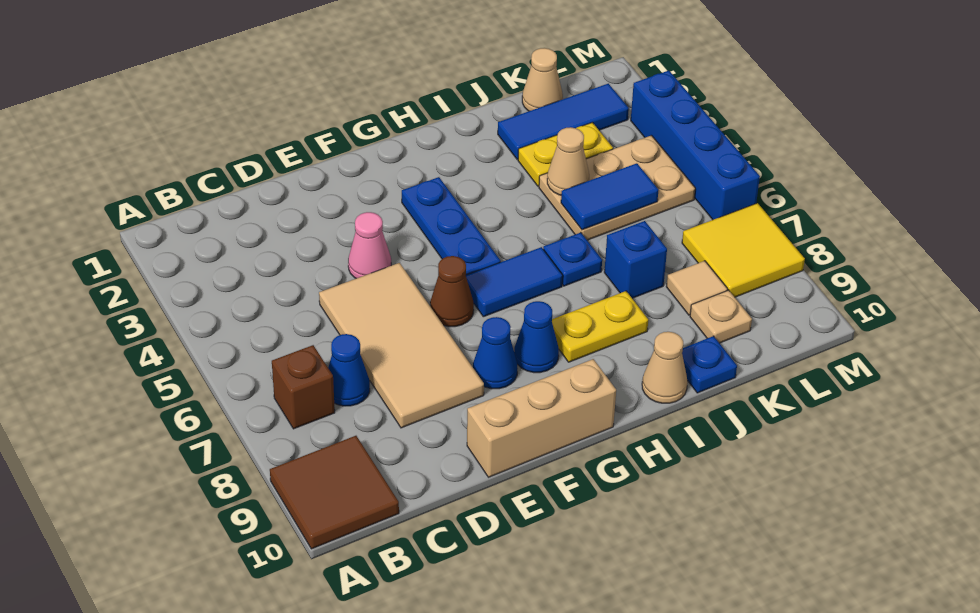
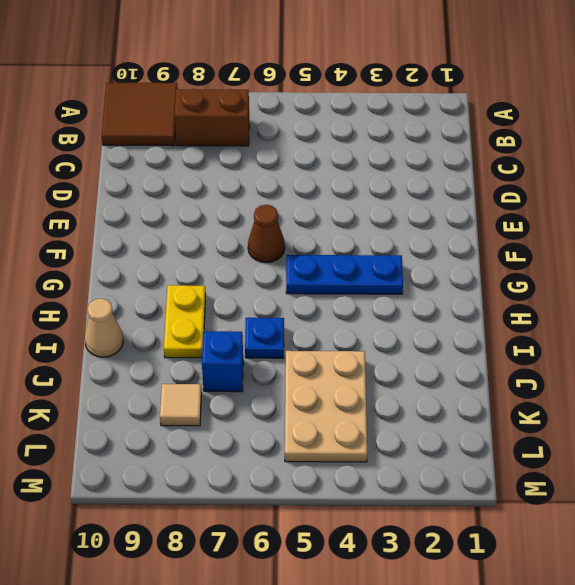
brown 1x2 brick [175,89,249,146] -> brown 1x1 brick [272,345,335,429]
none -> blue 1x1 cone [328,334,370,406]
none -> tan 2x4 tile [319,263,484,428]
none -> pink 1x1 cone [348,212,391,278]

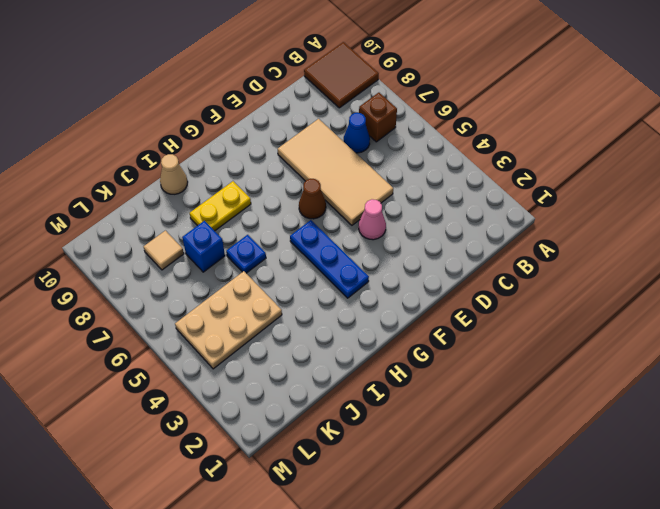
none -> tan 1x3 brick [467,359,616,477]
none -> blue 1x1 cone [473,317,517,389]
none -> blue 1x2 tile [466,247,563,317]

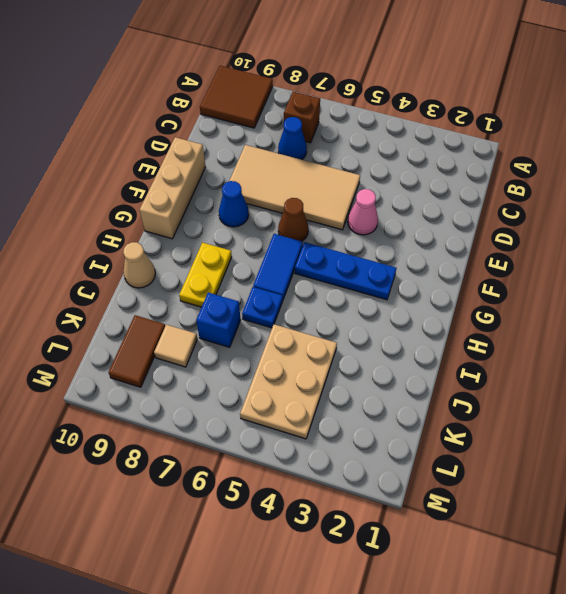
brown 1x2 tile [108,315,165,387] -> tan 1x1 plate [690,290,752,343]
none -> blue 1x1 cone [514,301,559,373]
none -> blue 1x3 tile [498,84,629,160]
none -> yellow 1x2 plate [518,122,613,187]

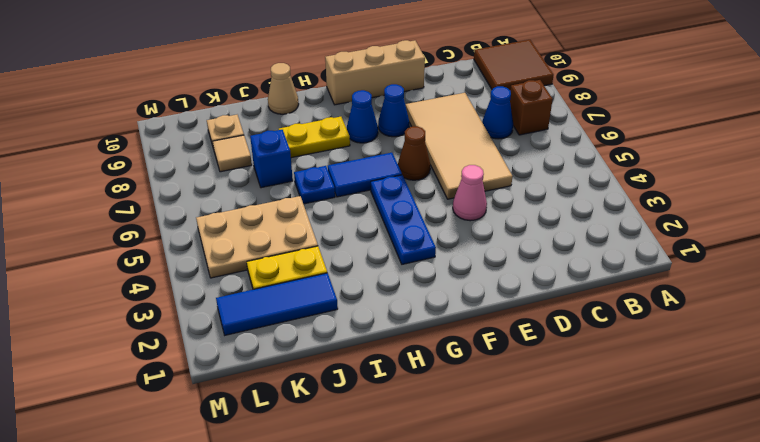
none -> blue 1x1 plate [682,336,737,393]
none -> tan 1x1 cone [522,48,563,111]
none -> yellow 2x2 tile [682,203,805,297]

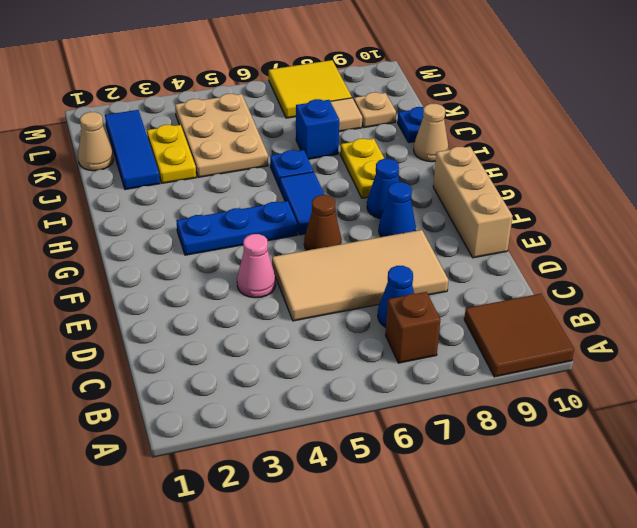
none -> blue 1x4 brick [631,71,760,220]
none -> tan 1x1 cone [547,127,589,195]
none -> blue 1x2 tile [561,163,658,230]

